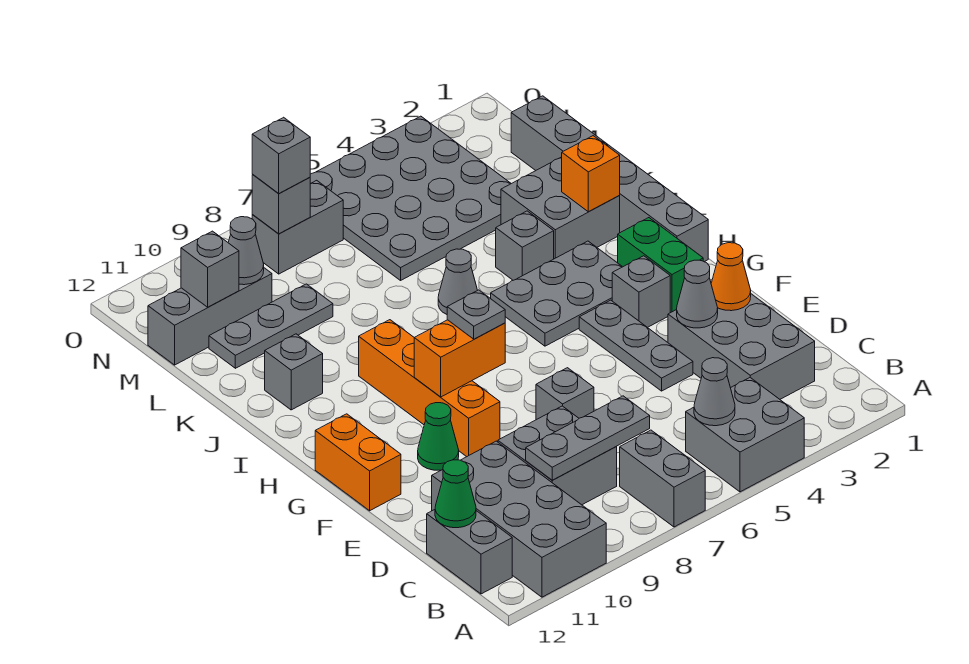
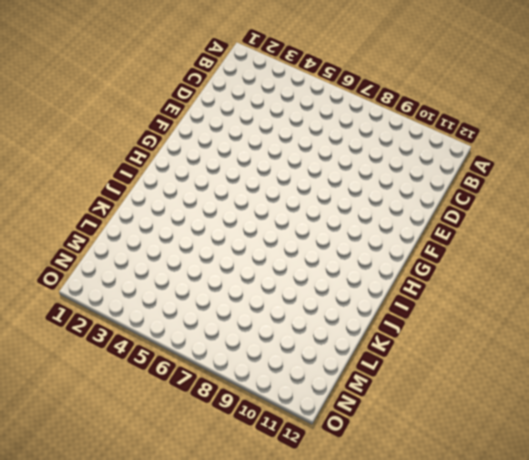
none -> grey 2x2 brick [686,378,804,492]
none -> grey 1x2 brick [620,430,705,527]
none -> grey 2x4 brick [432,441,606,597]
none -> grey 1x2 brick [427,510,512,594]

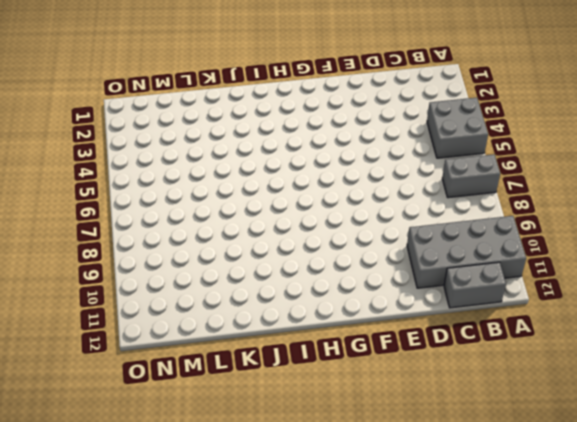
none -> grey 2x3 brick [668,294,815,399]
none -> grey 2x2 brick [498,406,617,505]
none -> grey 1x3 plate [579,300,693,391]
none -> grey 1x1 brick [536,368,594,420]

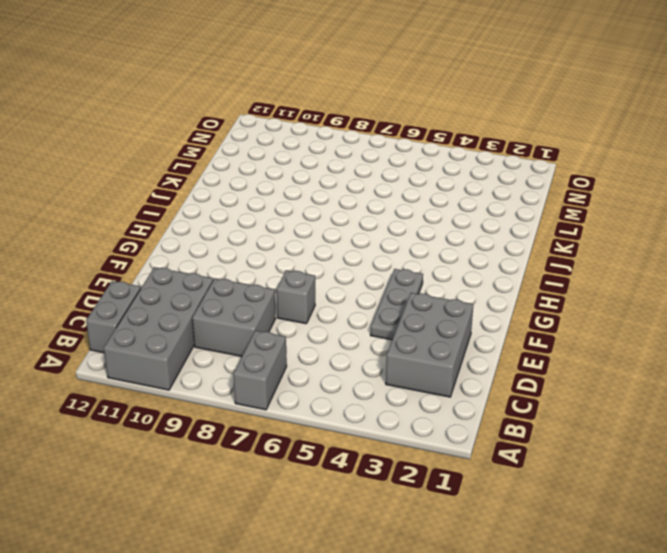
none -> grey 2x2 brick [686,378,804,492]
none -> orange 1x4 brick [359,320,500,457]
none -> green 1x1 cone [418,403,459,470]
none -> orange 1x2 brick [315,414,401,511]

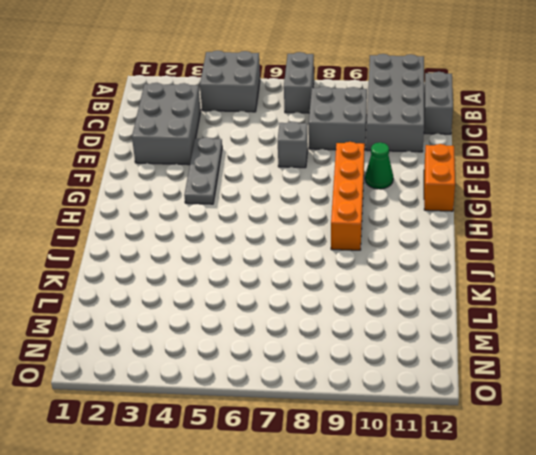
none -> green 1x2 brick [618,218,703,313]
none -> grey 1x1 brick [612,256,670,328]
none -> grey 1x6 brick [511,96,708,262]
none -> grey 2x3 plate [491,241,622,346]

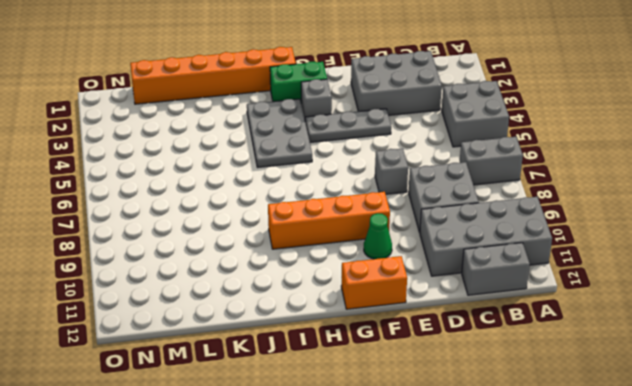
orange 1x6 brick [130,47,296,104] -> grey 1x6 brick [511,96,708,262]
none -> grey 2x2 brick [501,157,620,259]
none -> grey 1x1 brick [496,211,554,280]
none -> grey 1x1 cone [438,249,478,314]
none -> grey 1x1 brick [265,334,323,410]

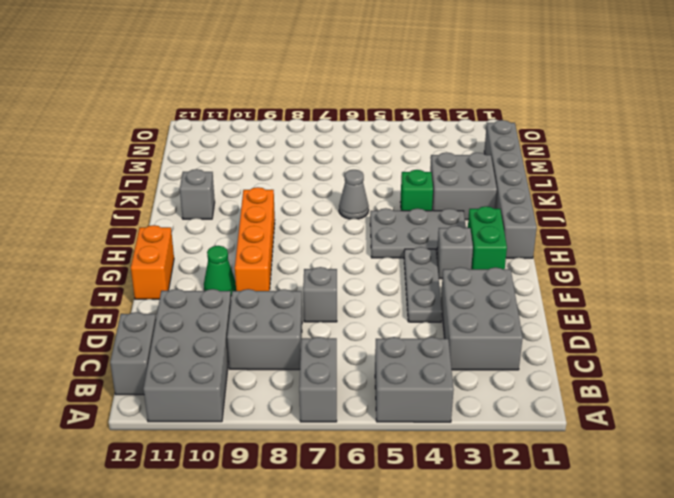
green 1x1 brick [400,170,433,211] -> grey 1x1 brick [496,211,554,280]
none -> grey 4x4 plate [310,116,511,280]
none -> grey 1x3 plate [209,284,333,368]
none -> grey 1x3 brick [148,268,272,365]
none -> grey 1x2 brick [252,180,343,274]

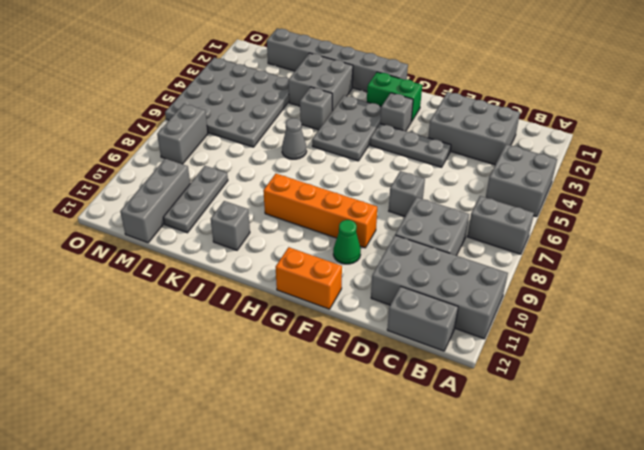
none -> grey 1x1 cone [694,358,735,426]
none -> grey 1x3 plate [526,396,650,480]
none -> green 1x1 cone [435,460,476,528]
none -> orange 1x1 cone [711,243,751,311]

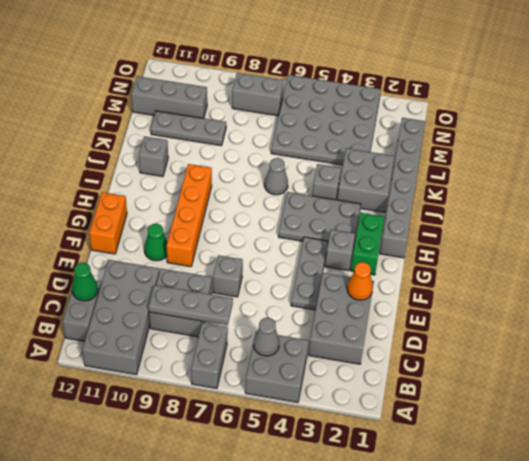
none -> grey 1x1 cone [677,260,718,328]
none -> orange 1x2 brick [414,320,505,397]
none -> orange 1x1 brick [562,136,620,212]
none -> grey 1x1 cone [228,217,264,285]

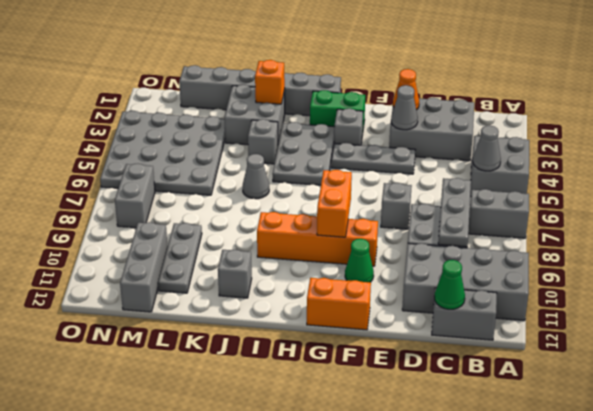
none -> grey 1x1 cone [228,217,264,285]
none -> grey 1x1 brick [181,231,239,307]
none -> grey 1x1 brick [252,175,310,234]
none -> grey 1x1 plate [447,290,505,339]

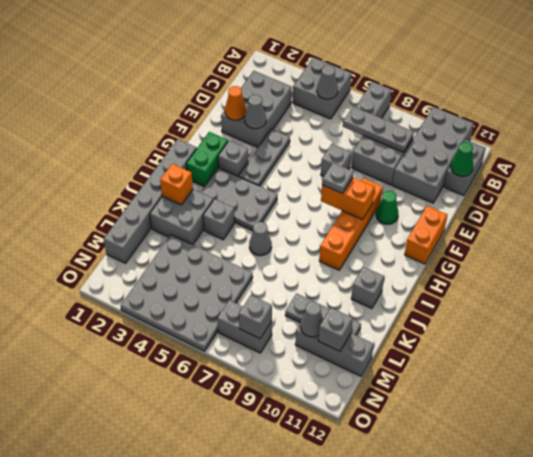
none -> grey 1x1 brick [252,117,310,194]

